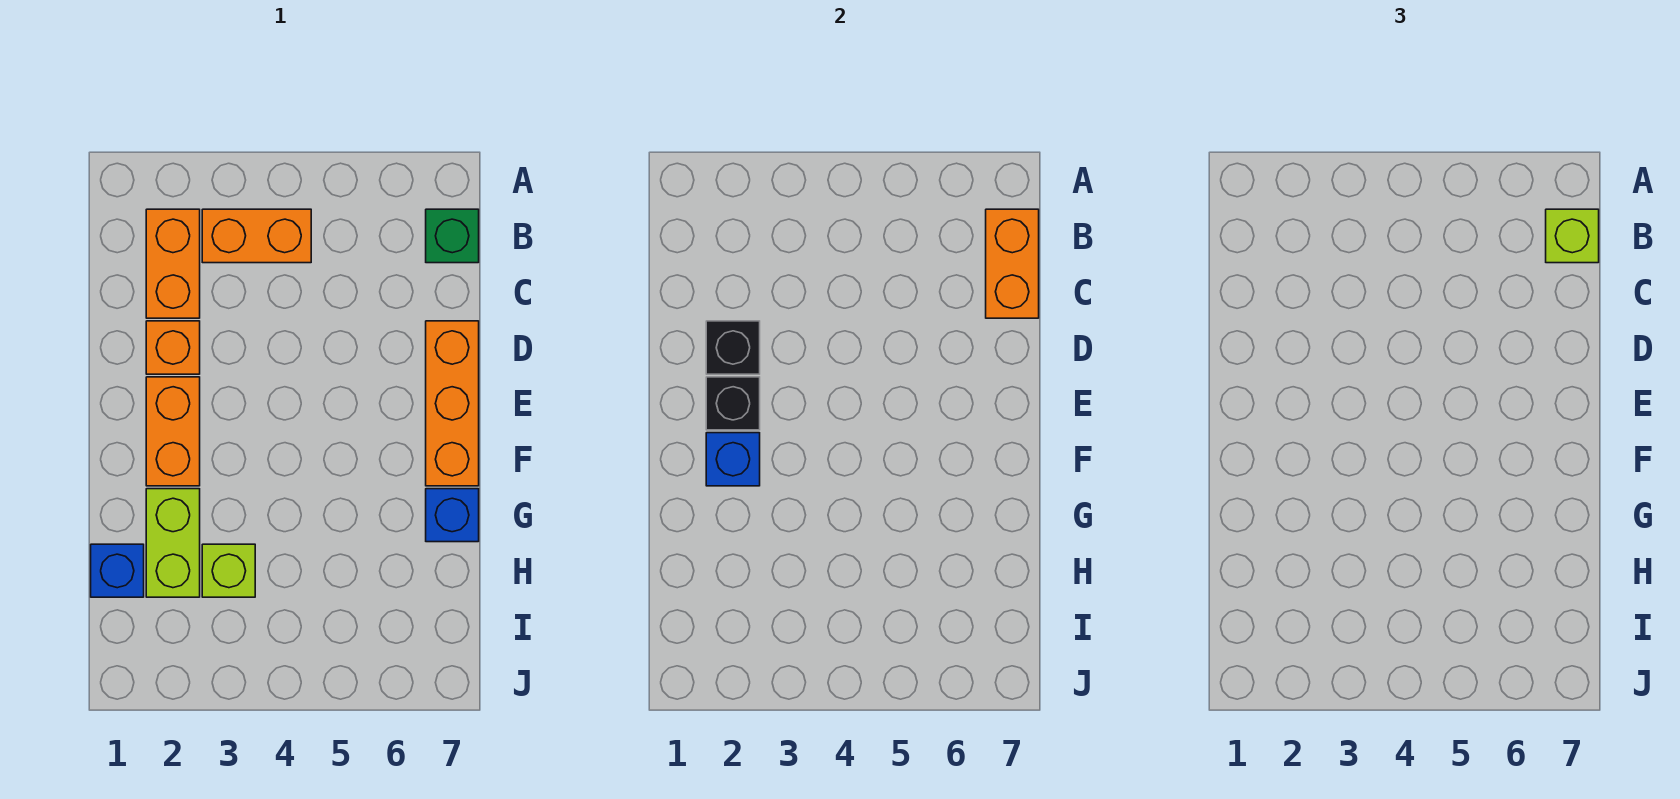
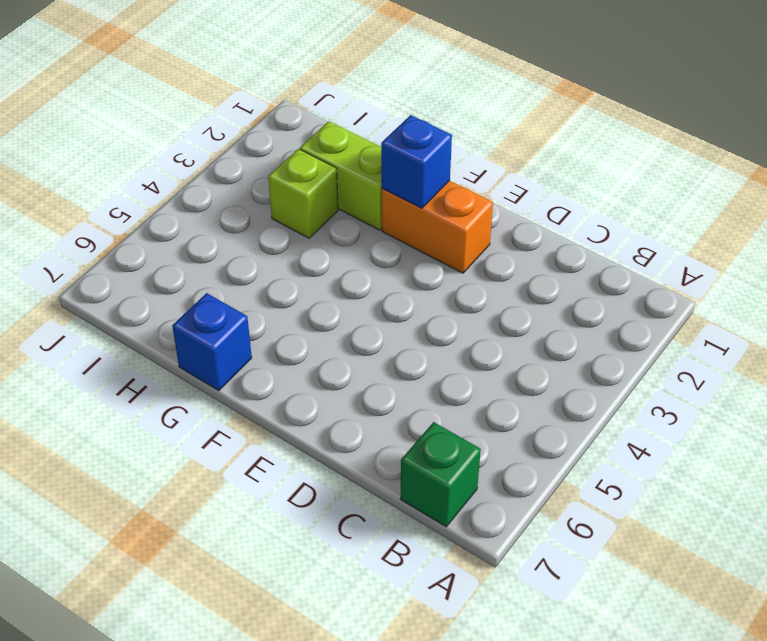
none -> orange 1x2 brick [146,209,200,318]
none -> orange 1x2 brick [202,209,311,263]
none -> orange 1x1 brick [146,321,200,374]

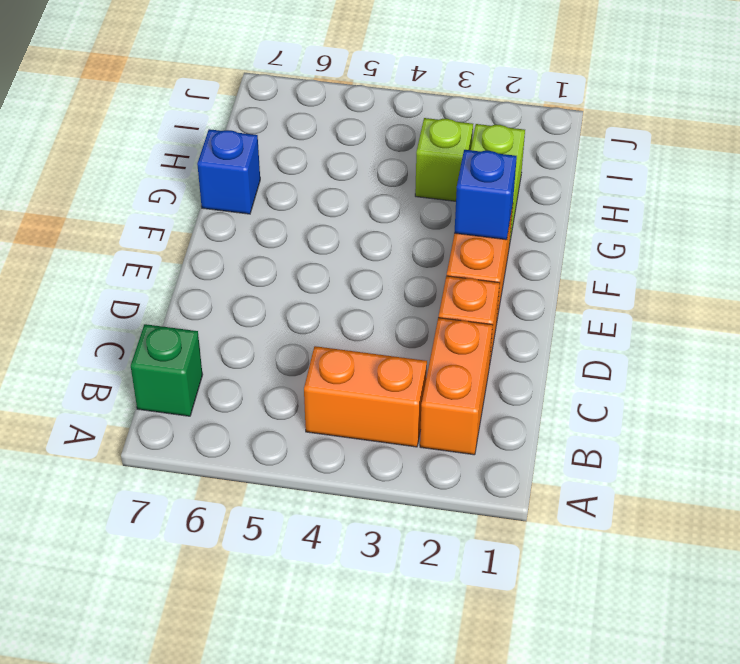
none -> orange 1x3 brick [426,321,479,486]
none -> blue 1x1 brick [91,544,144,597]
none -> orange 1x2 brick [986,209,1039,318]

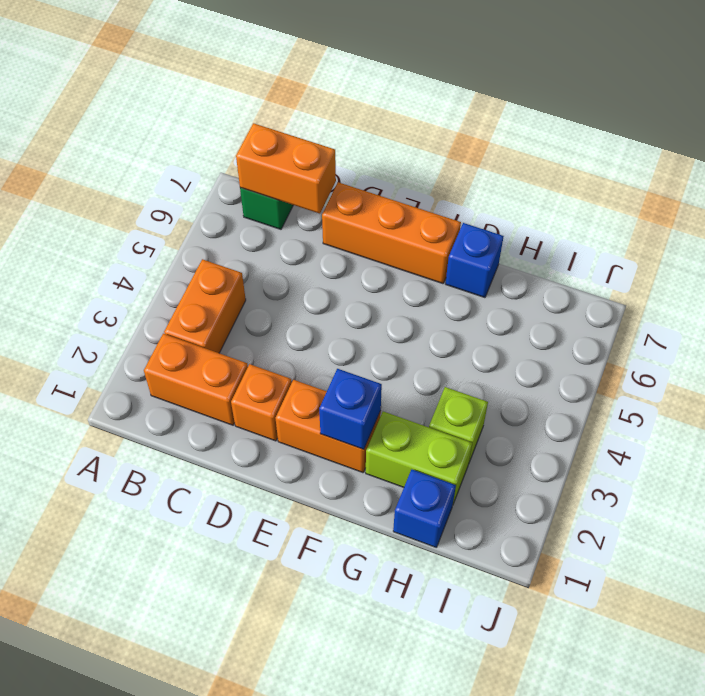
none -> black 1x1 brick [706,321,760,374]
none -> black 1x1 brick [706,377,760,430]
none -> lime 1x1 brick [1546,209,1599,263]

